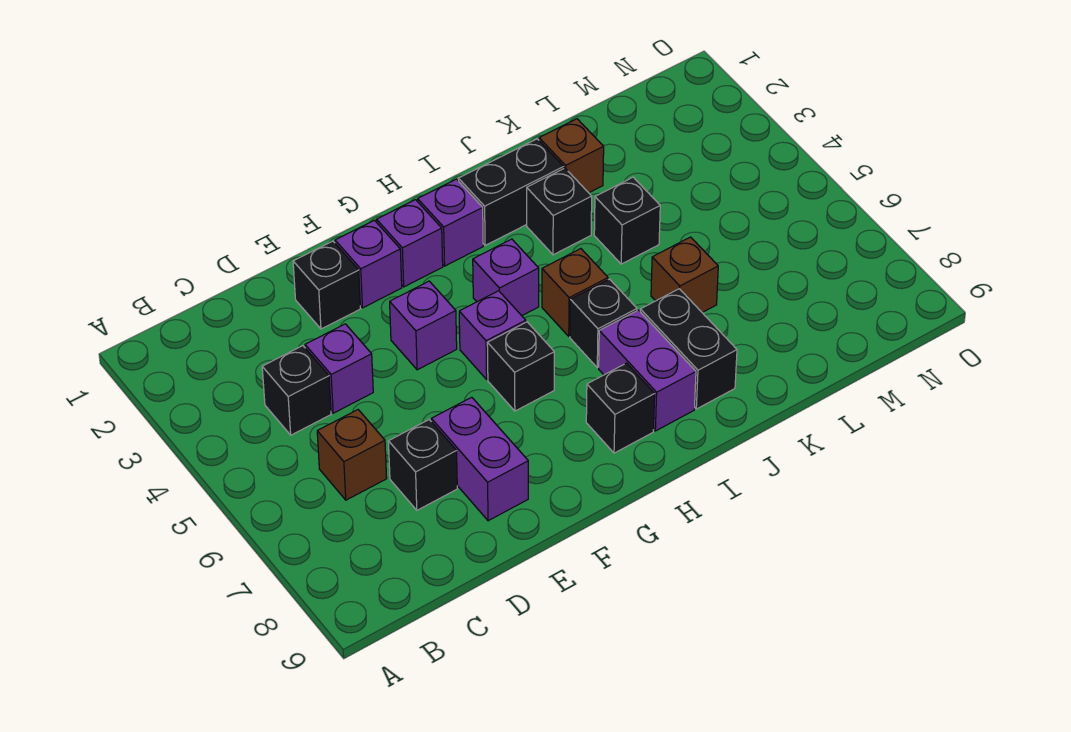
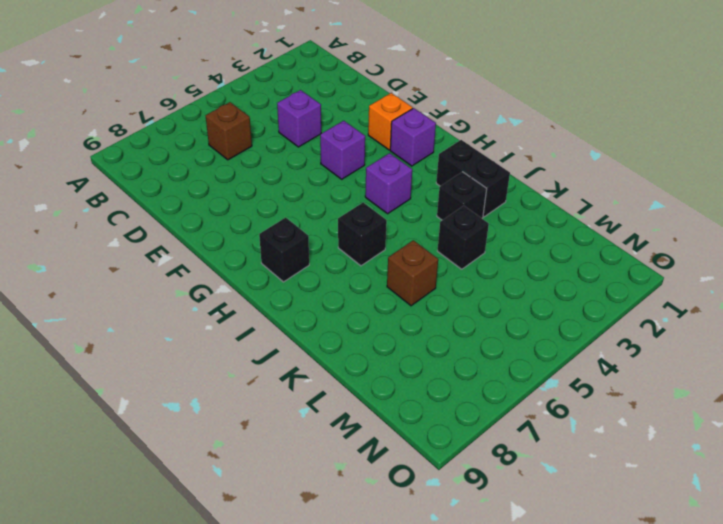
orange 1x1 brick [368,93,413,150] -> purple 1x1 brick [335,220,402,308]
none -> black 1x1 brick [262,346,331,435]
none -> black 1x1 brick [389,420,457,510]
none -> black 1x1 brick [293,241,361,329]

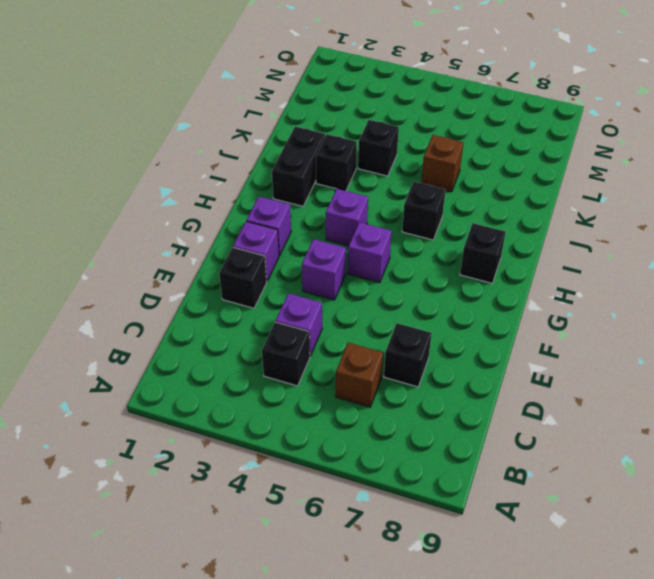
none -> purple 1x2 brick [431,397,528,521]
none -> black 1x1 brick [487,322,554,411]
none -> purple 1x1 brick [418,179,483,266]

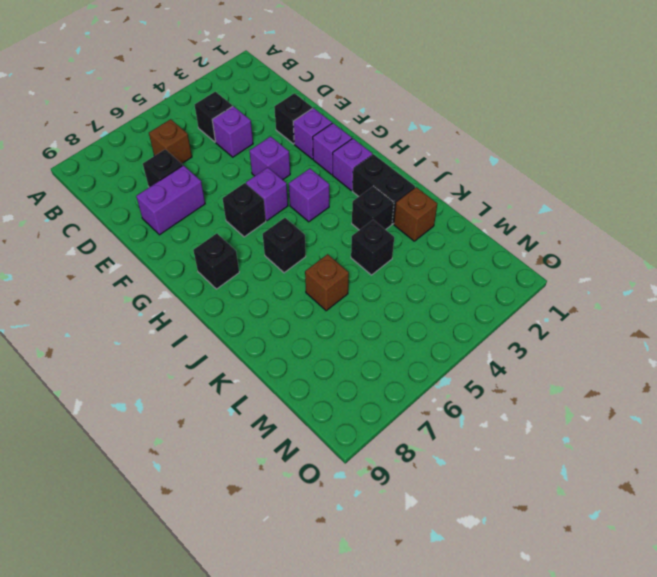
none -> brown 1x1 brick [542,249,608,336]
none -> purple 1x2 brick [599,310,696,431]
none -> black 1x2 brick [640,289,737,409]

